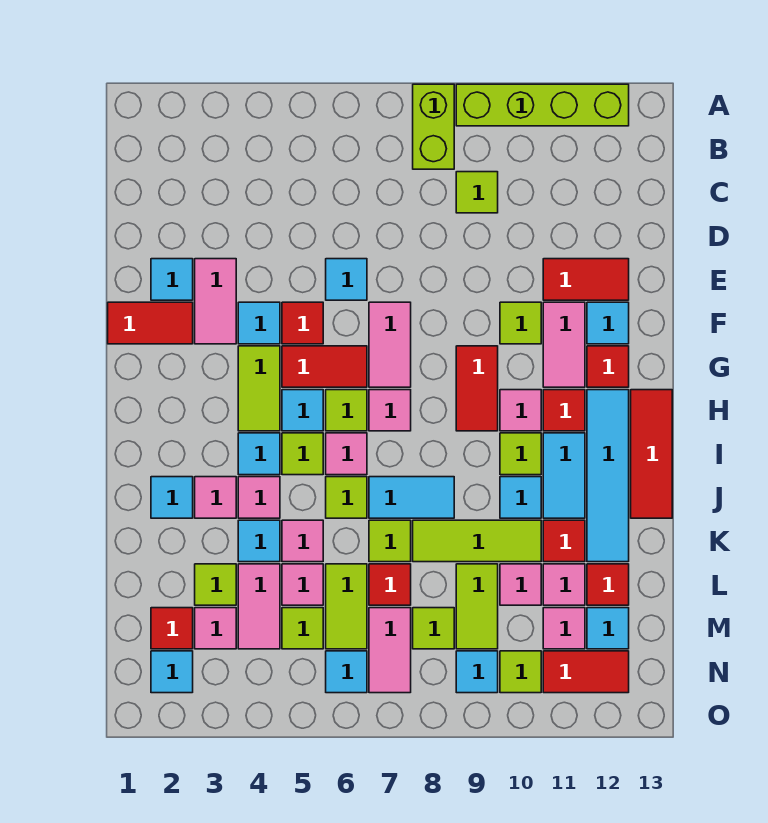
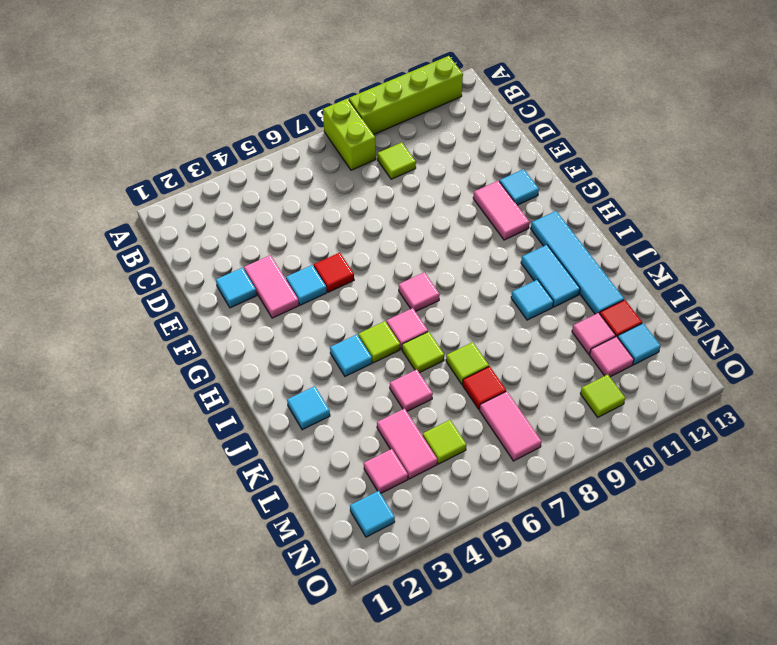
none -> cyan 1x1 tile [326,259,367,300]
none -> red 1x2 tile [543,259,629,300]
none -> red 1x2 tile [108,302,193,344]
none -> pink 1x2 tile [369,302,411,387]

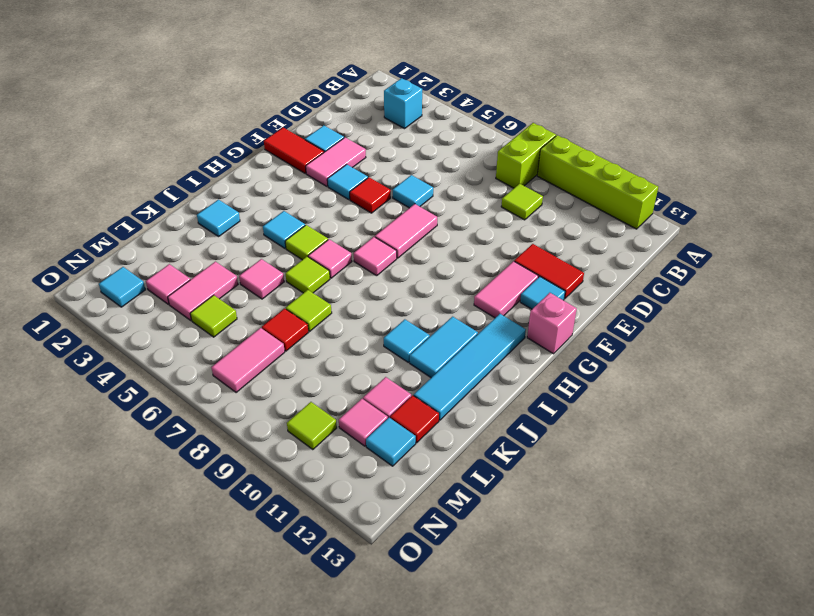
cyan 1x1 brick [384,78,422,129] -> none
pink 1x1 brick [527,293,577,354] -> none
none -> lime 1x1 tile [500,302,541,344]
none -> lime 1x2 tile [238,346,280,431]
none -> red 1x2 tile [282,346,367,387]
none -> red 1x2 tile [456,346,498,431]

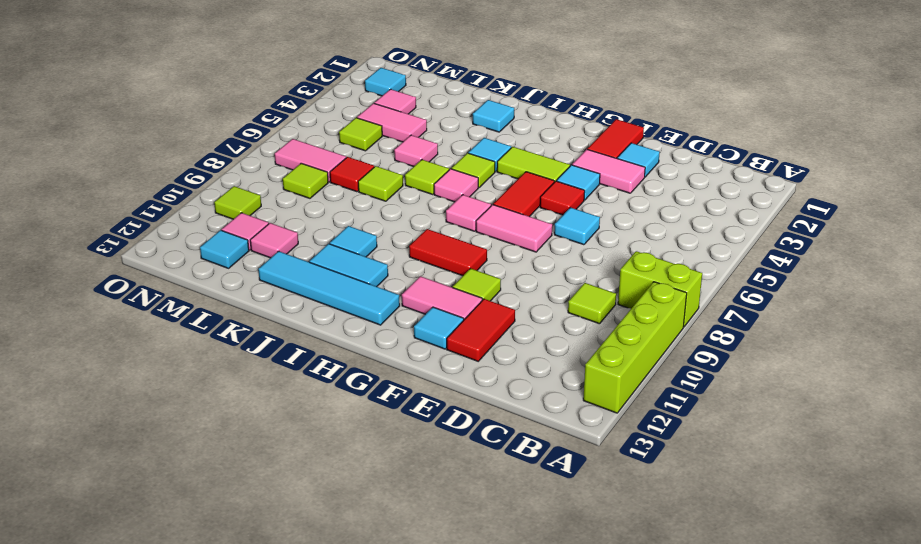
none -> red 1x1 tile [587,346,629,387]
none -> cyan 1x1 tile [282,390,323,431]
none -> lime 1x1 tile [326,390,367,431]
none -> pink 1x1 tile [500,390,541,431]

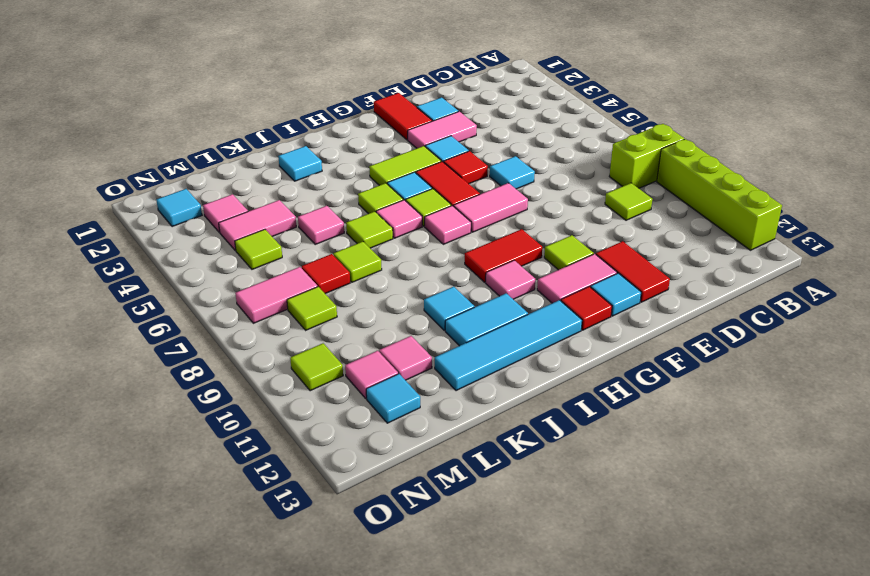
none -> red 1x1 tile [543,390,585,431]
none -> red 1x3 tile [631,390,672,518]
none -> cyan 1x1 tile [238,433,280,475]
none -> lime 1x1 tile [500,433,541,475]

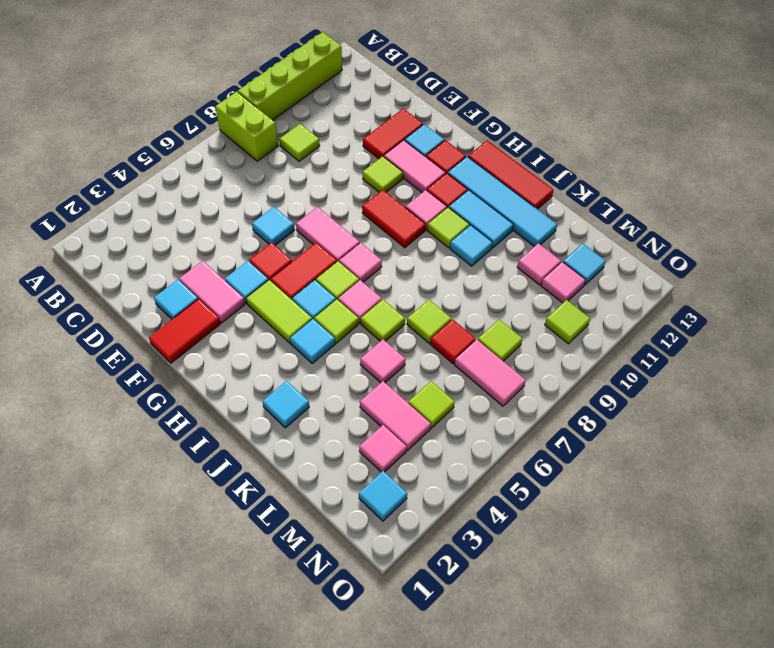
none -> pink 1x1 tile [195,477,236,518]
none -> pink 1x1 tile [238,477,280,518]
none -> cyan 1x2 tile [369,477,454,518]
none -> cyan 1x1 tile [238,520,280,562]

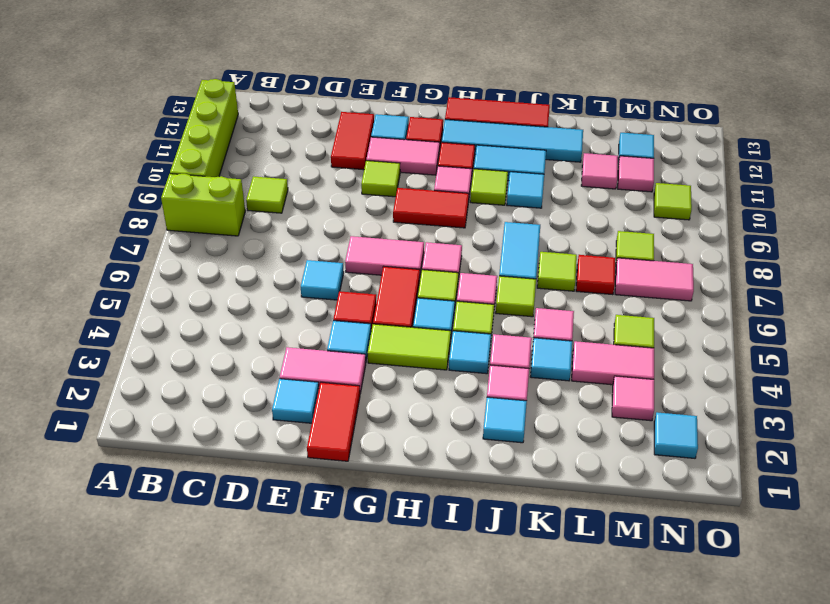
none -> lime 1x3 tile [413,520,541,562]
none -> red 1x1 tile [543,520,585,562]
none -> lime 1x1 tile [195,564,236,605]
none -> pink 1x1 tile [282,564,323,605]

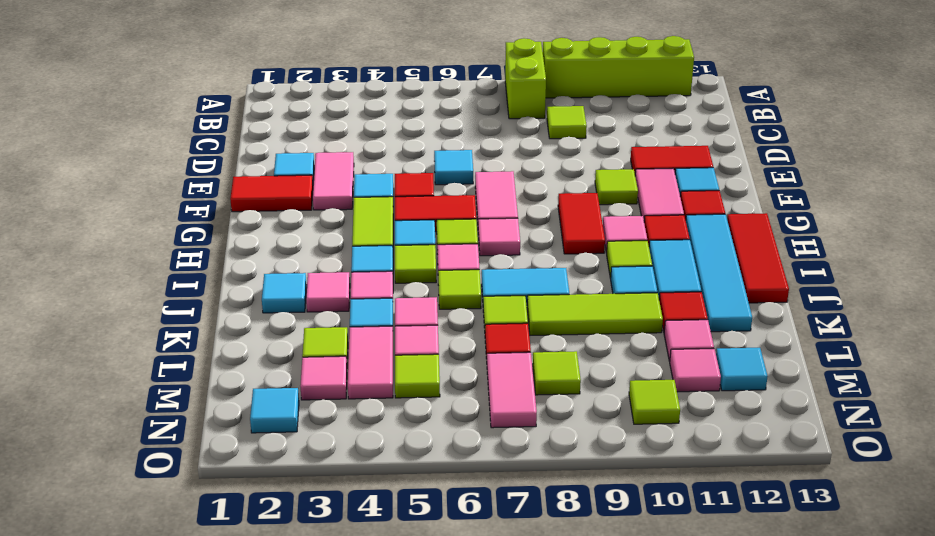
none -> lime 1x2 tile [326,564,367,649]
none -> lime 1x2 tile [456,564,498,649]
none -> pink 1x1 tile [500,564,541,605]
none -> red 1x1 tile [587,564,629,605]

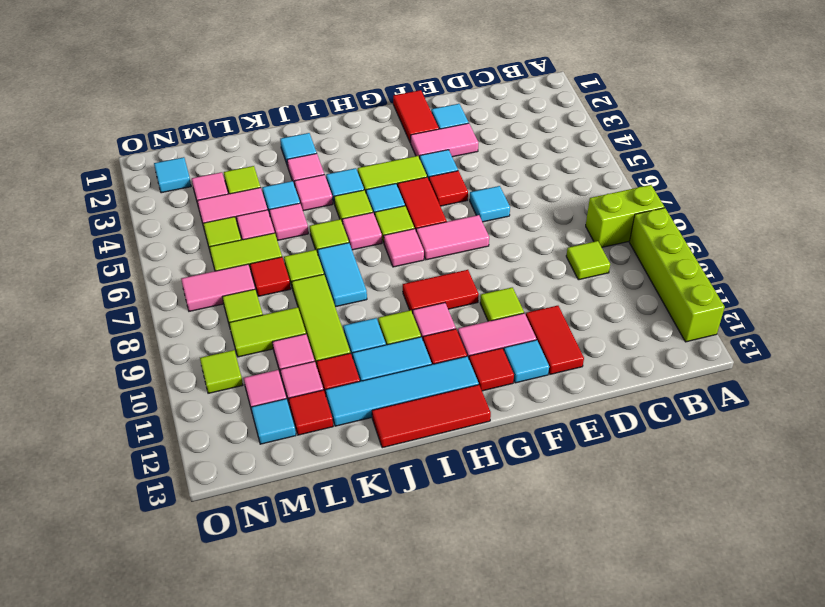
none -> red 1x1 tile [151,608,193,649]
none -> cyan 1x1 tile [326,651,367,693]
none -> cyan 1x1 tile [456,651,498,693]
none -> red 1x2 tile [543,651,629,693]

